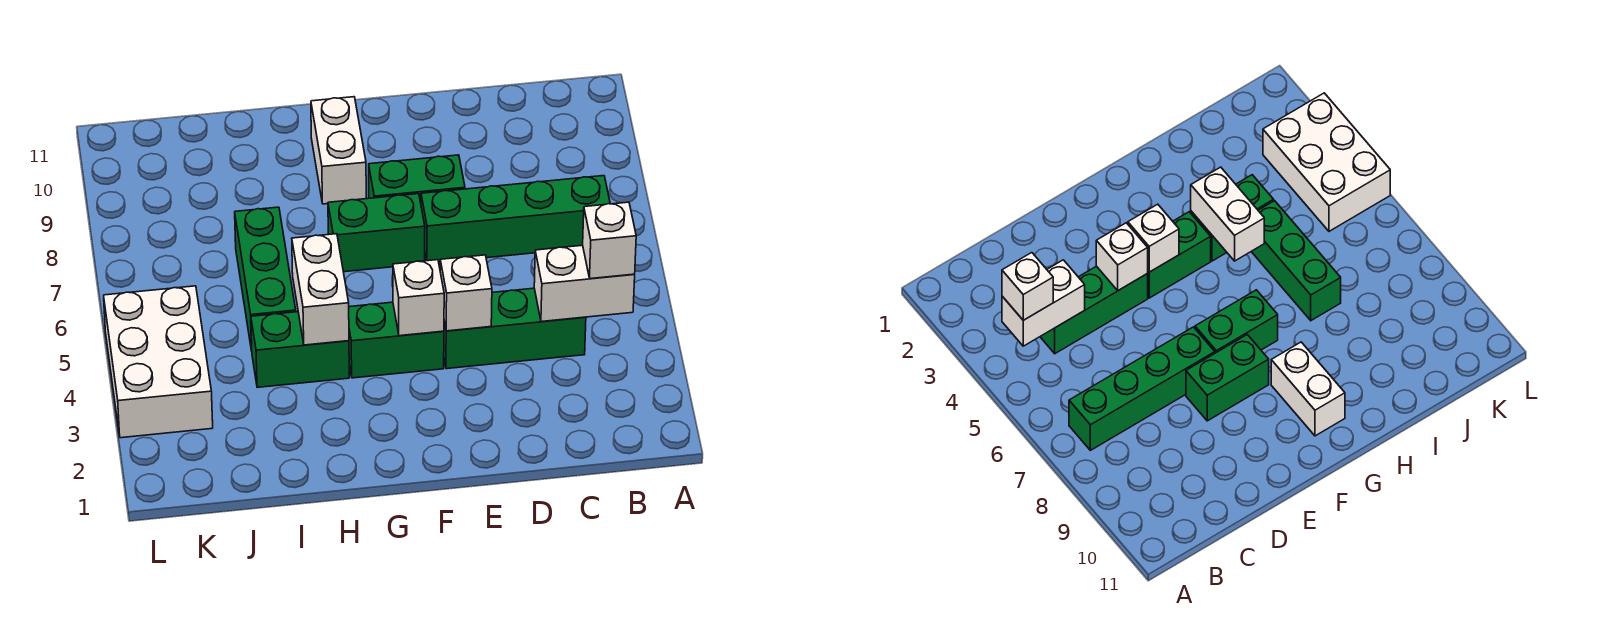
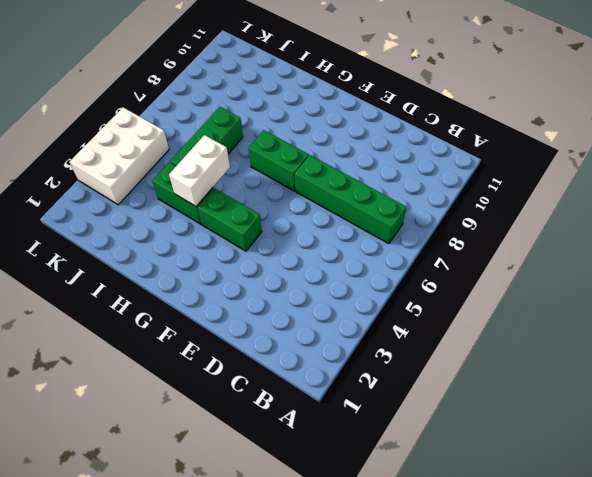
none -> green 1x3 brick [444,288,586,369]
none -> green 1x2 brick [369,155,465,202]
none -> white 1x2 brick [311,97,366,204]

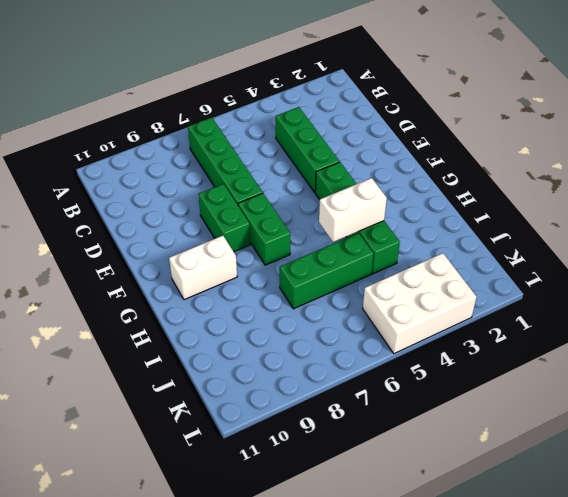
none -> white 1x2 brick [534,245,635,322]
none -> white 1x1 brick [440,255,492,331]
none -> white 1x1 brick [393,260,444,336]

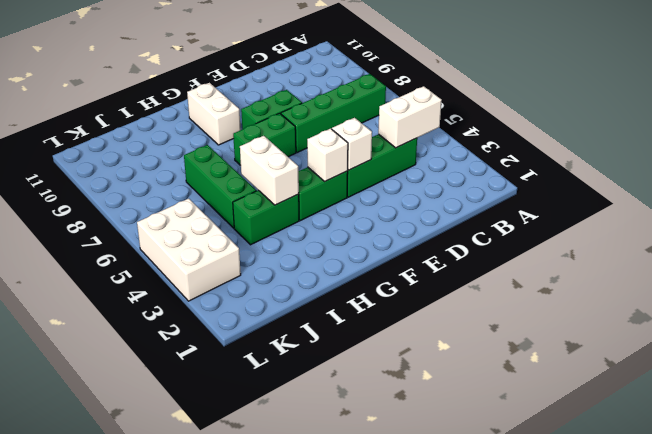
none -> white 1x1 brick [583,202,636,279]

